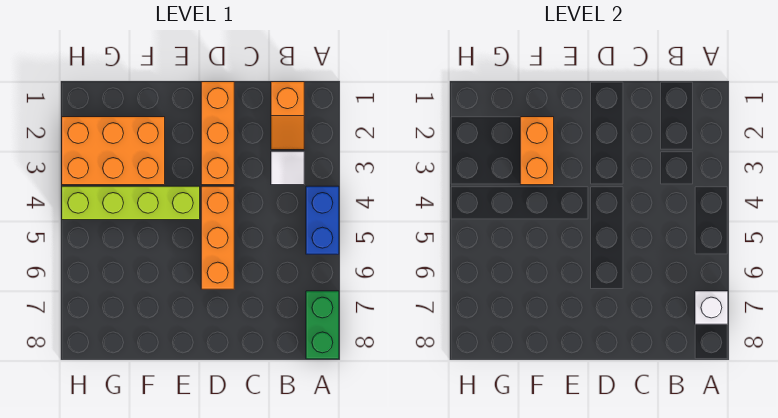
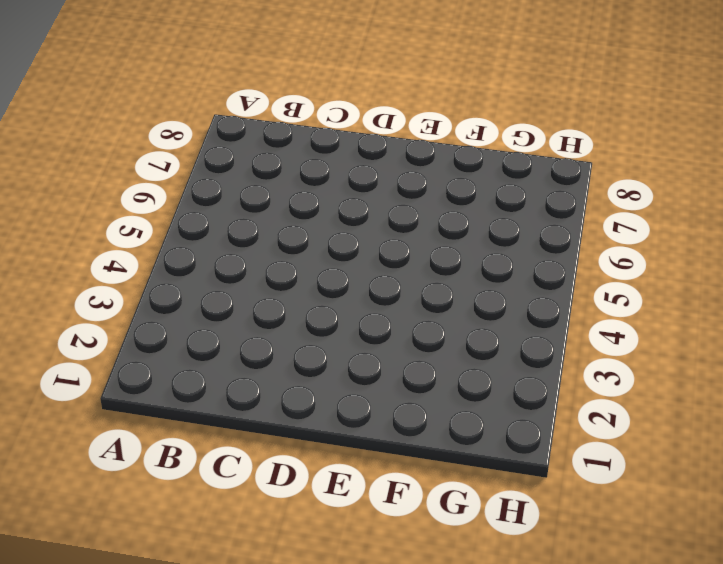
none -> blue 1x2 brick [306,186,339,254]
none -> green 1x2 brick [306,291,339,359]

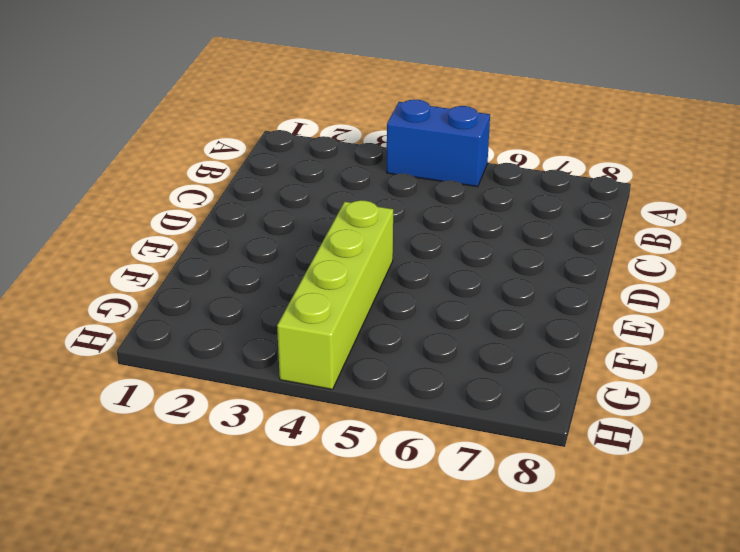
none -> green 1x2 brick [306,291,339,359]
none -> orange 1x2 slope [271,82,304,150]

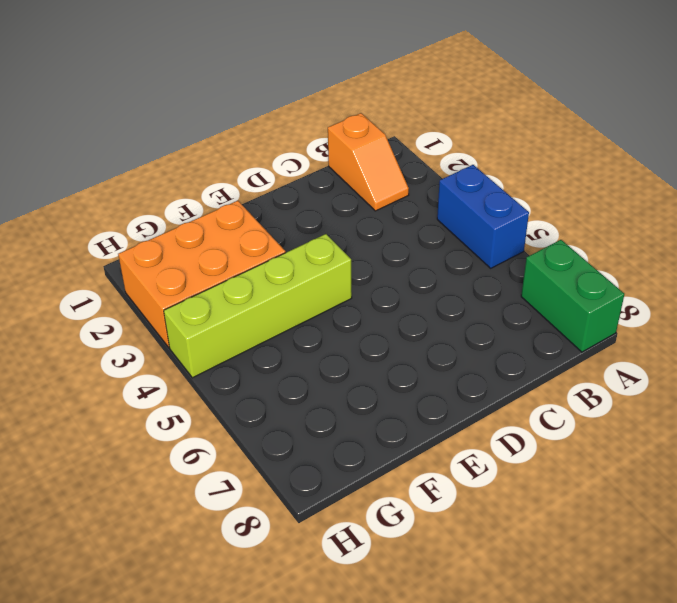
none -> white 1x1 tile [271,151,304,185]
none -> orange 1x3 brick [201,82,234,185]

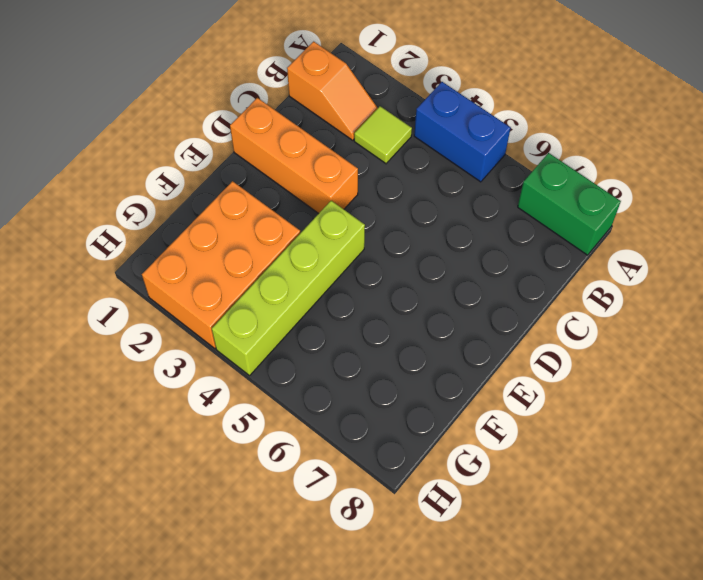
lime 1x1 tile [354,106,412,163] -> white 1x1 tile [271,151,304,185]
none -> orange 1x3 brick [201,186,234,289]
none -> white 1x1 brick [695,291,728,324]

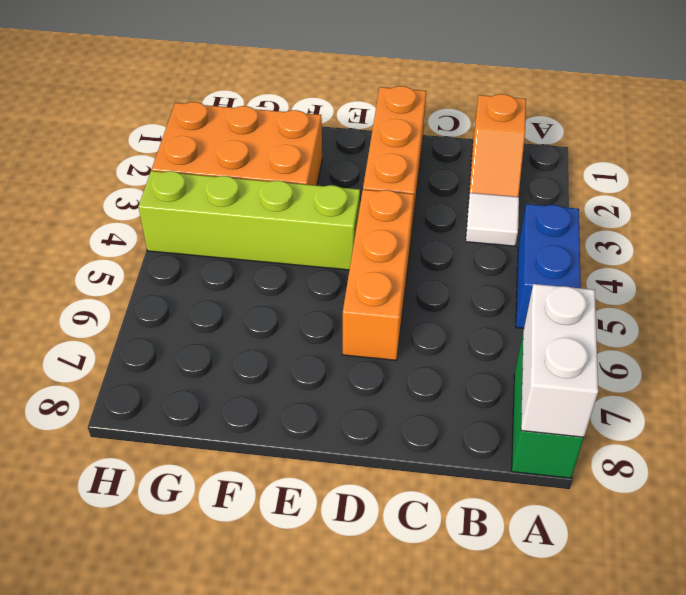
white 1x2 brick [521,284,598,437] -> white 1x1 brick [695,291,728,324]
none -> orange 1x2 brick [520,117,554,185]

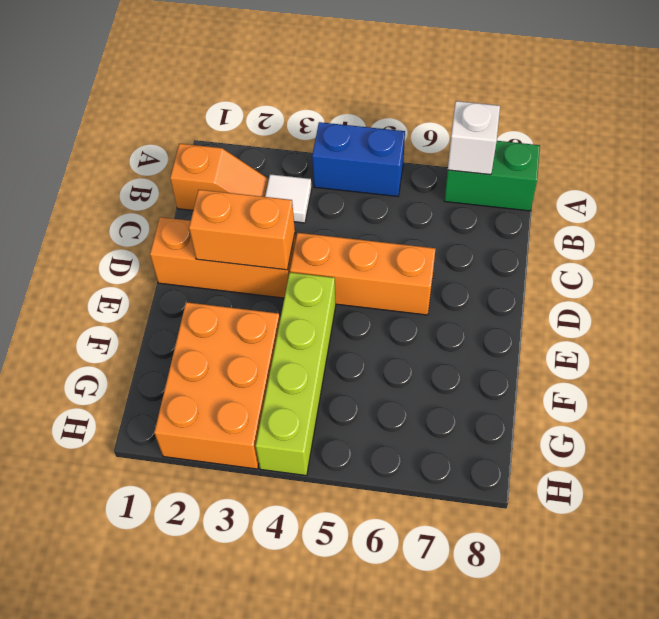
orange 1x2 brick [189,190,295,270] -> orange 1x2 brick moved to [520,117,554,185]

